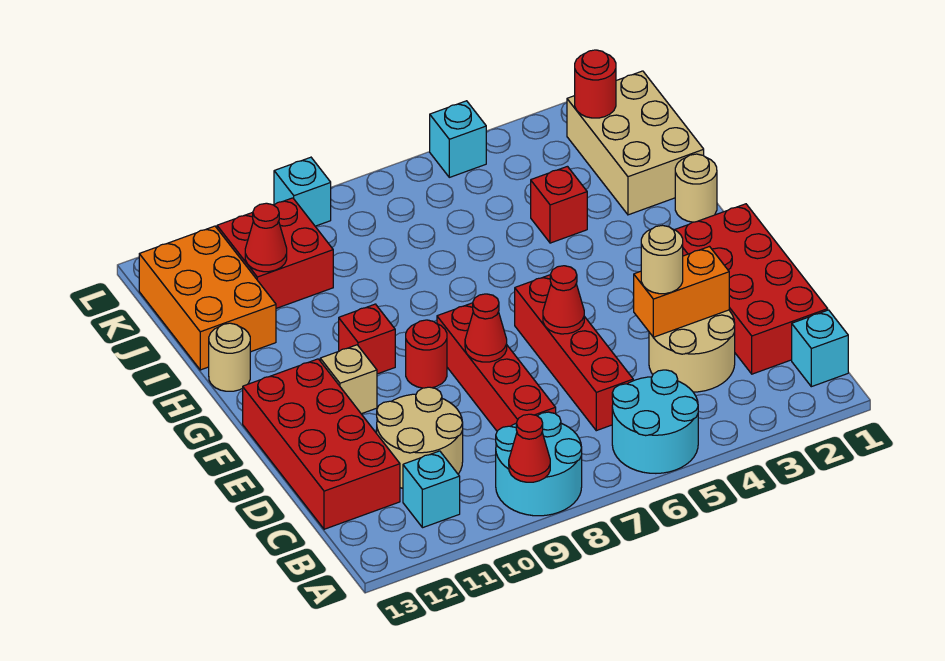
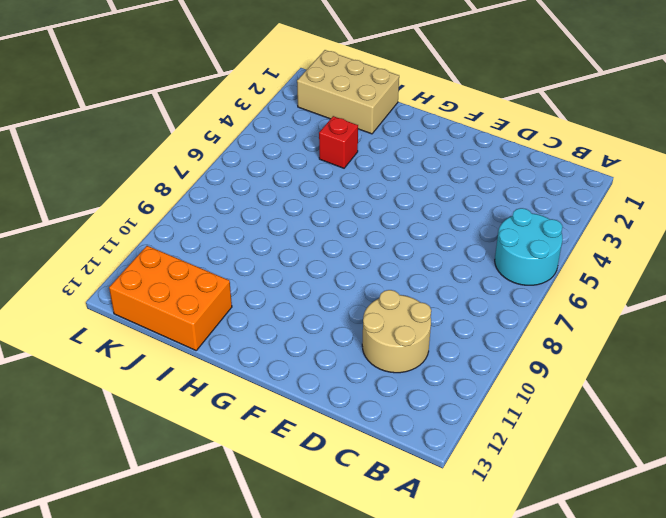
none -> cyan 2x2 round brick [496,412,582,516]
none -> cyan 1x1 brick [792,310,848,387]
none -> cyan 1x1 brick [403,451,460,528]

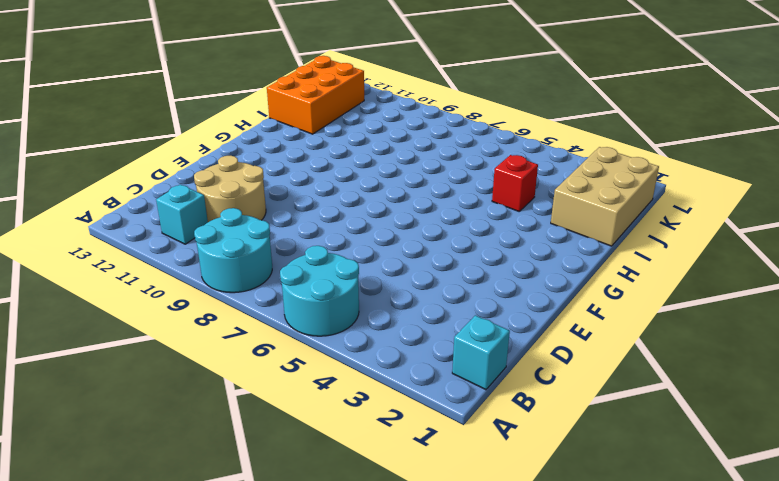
none -> red 2x4 brick [675,204,828,374]
none -> tan 2x2 round brick [649,310,735,392]
none -> red 1x4 brick [515,275,633,431]

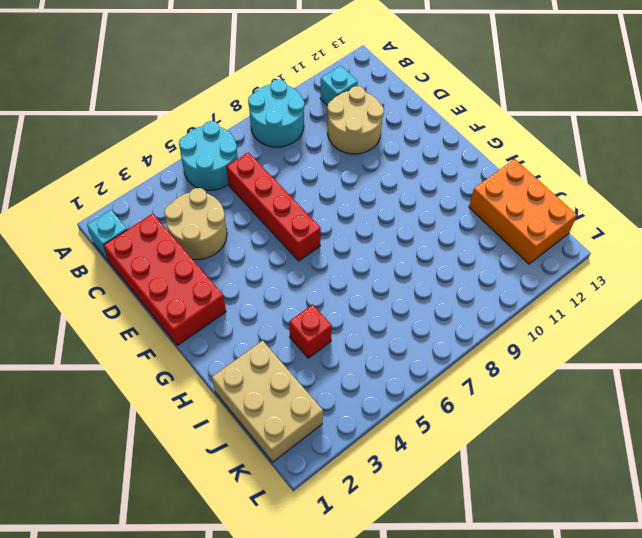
none -> red 1x4 brick [437,303,556,431]
none -> red 2x4 brick [243,359,400,529]
none -> red 1x1 round brick [406,320,447,388]

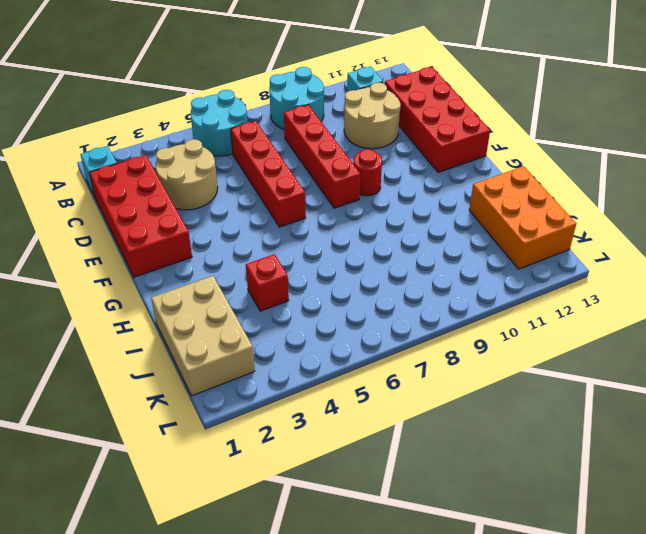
none -> tan 1x1 brick [320,345,377,414]
none -> red 1x1 brick [339,304,395,374]
none -> tan 1x1 round brick [675,154,717,222]

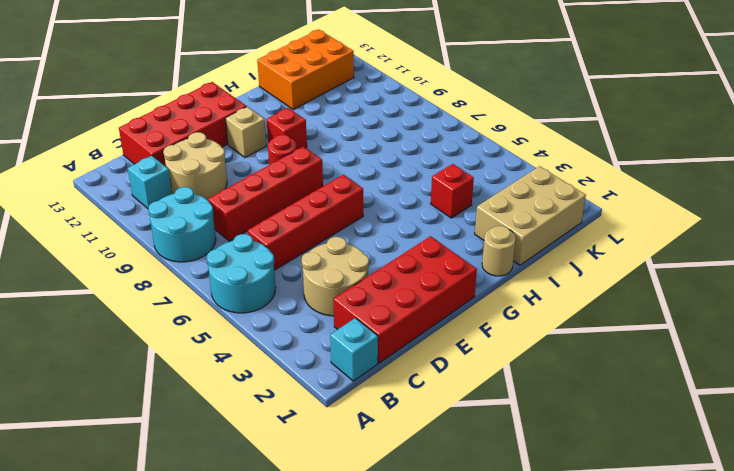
none -> tan 1x1 round brick [209,323,250,391]
none -> red 2x2 brick [217,198,333,308]
none -> cyan 1x1 brick [430,101,486,177]

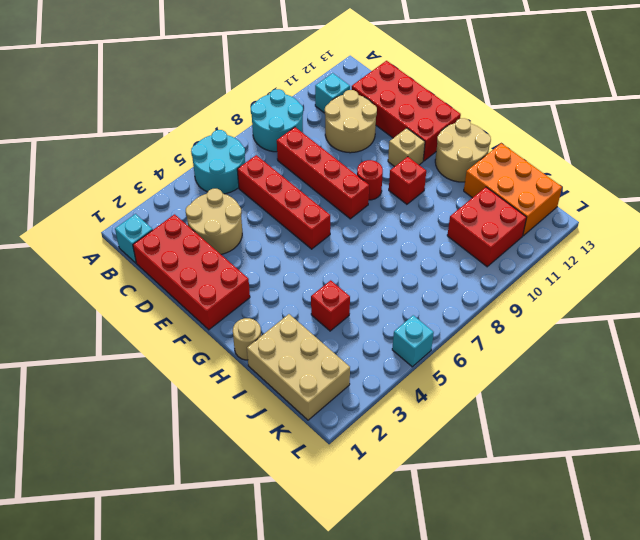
tan 2x2 round brick [435,118,491,182] -> tan 1x1 round brick [209,323,250,391]
none -> cyan 1x1 brick [274,157,331,226]
none -> red 1x1 cone [509,414,550,482]
none -> orange 1x2 brick [634,247,729,337]

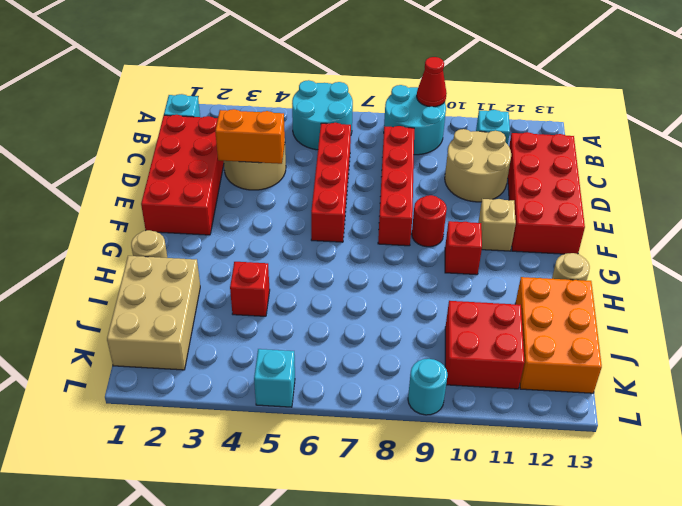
cyan 1x1 round brick [408,359,448,415] -> cyan 1x1 brick [274,157,331,226]
none -> red 1x1 cone [543,266,584,334]
none -> red 1x1 cone [465,294,507,362]
none -> red 1x1 cone [245,203,287,272]

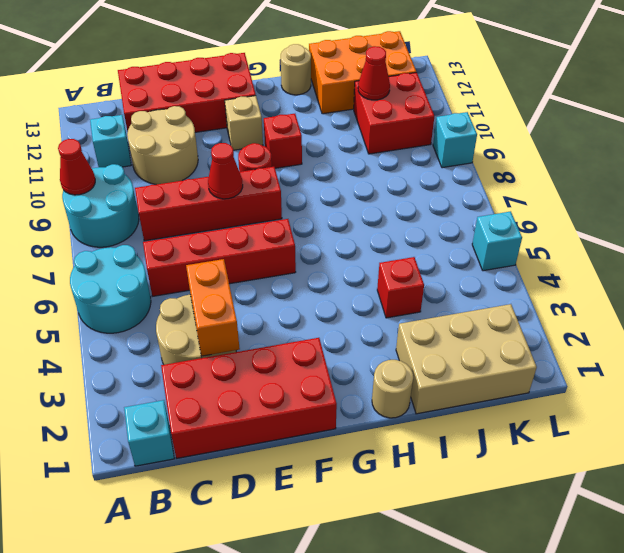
none -> red 1x1 cone [543,266,584,334]
none -> red 1x1 round brick [575,50,616,118]
none -> tan 1x1 round brick [641,225,683,294]

